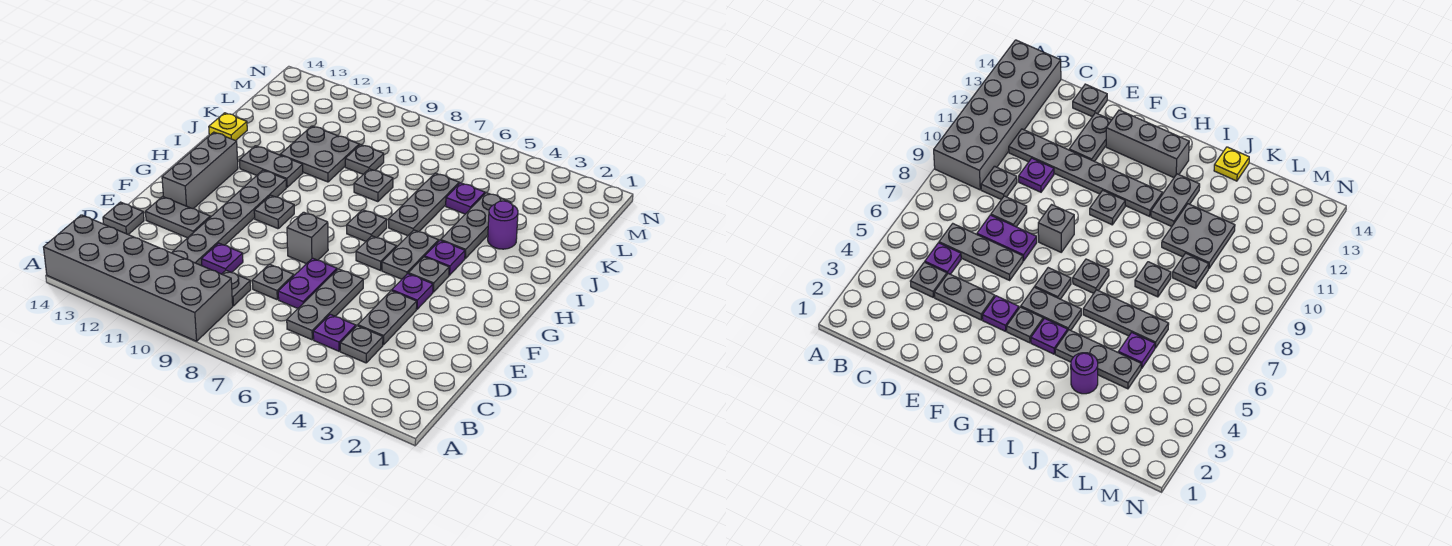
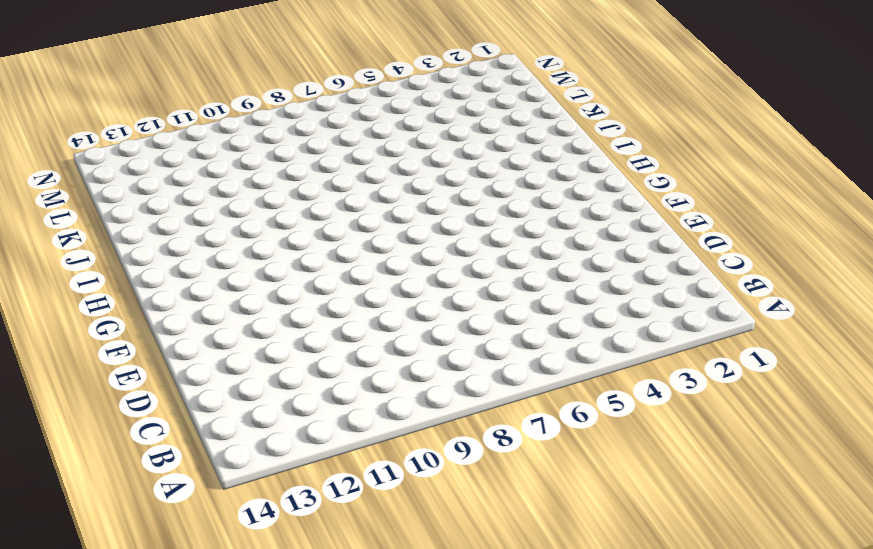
none -> grey 2x6 brick [44,215,233,341]
none -> grey 1x1 plate [340,326,383,363]
none -> purple 1x1 plate [313,314,356,351]
none -> grey 1x3 plate [287,269,363,340]

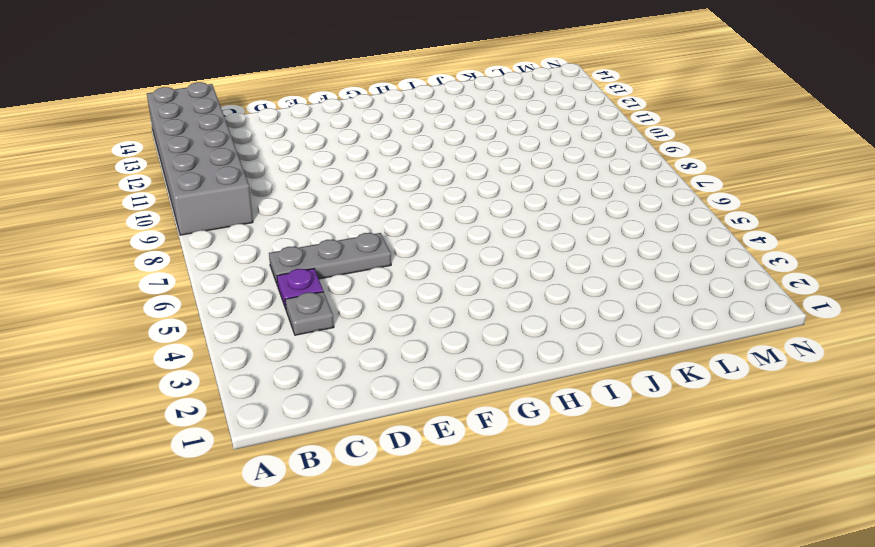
none -> grey 1x1 plate [222,270,251,306]
none -> grey 1x6 plate [172,170,286,266]
none -> grey 1x2 plate [358,291,417,345]
none -> purple 1x2 plate [278,258,337,308]

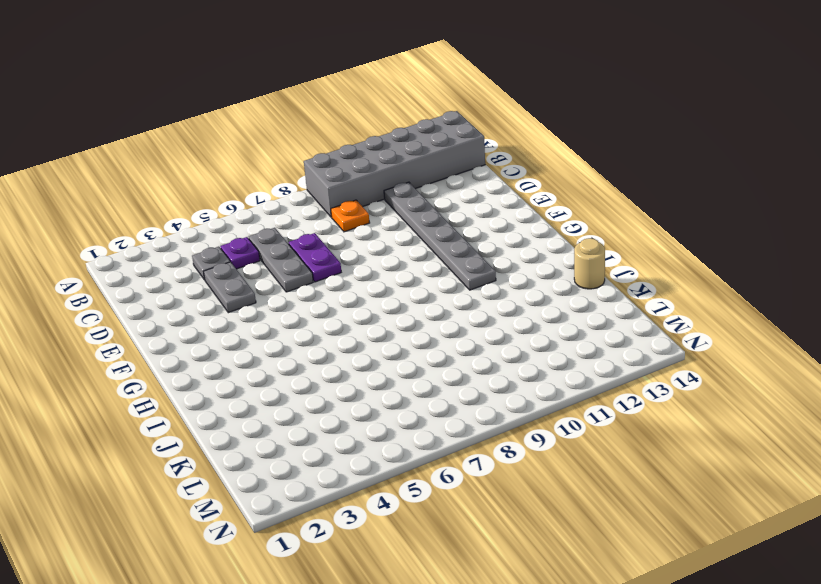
orange 1x1 plate [331,200,370,232] -> grey 1x1 plate [222,270,251,306]
tan 1x1 round brick [574,238,605,289] -> yellow 1x1 plate [209,113,247,141]
none -> grey 1x1 plate [252,264,294,300]
none -> purple 1x1 plate [201,243,243,274]
none -> grey 1x1 plate [103,202,144,234]
none -> grey 1x2 plate [145,197,210,238]

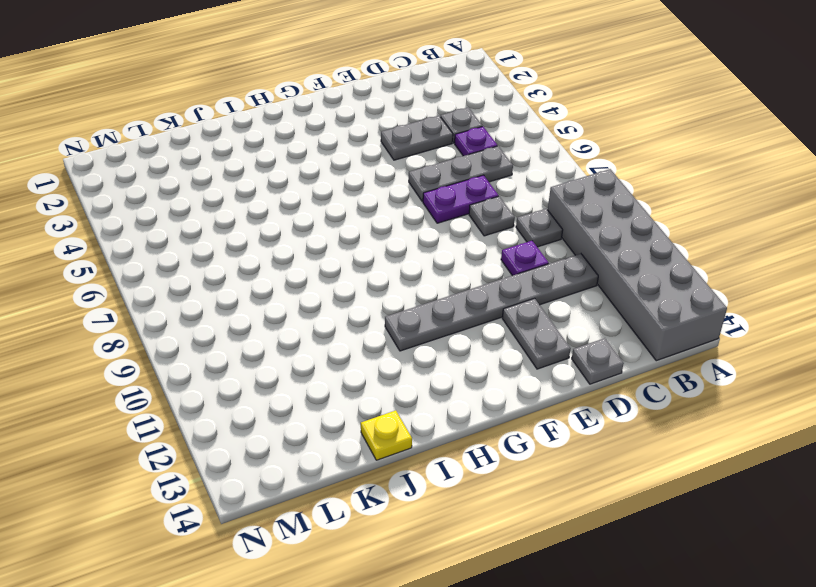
none -> purple 1x1 plate [392,274,433,309]
none -> grey 1x1 brick [287,212,328,264]
none -> grey 1x3 brick [162,132,238,209]
none -> grey 1x1 plate [408,257,449,292]

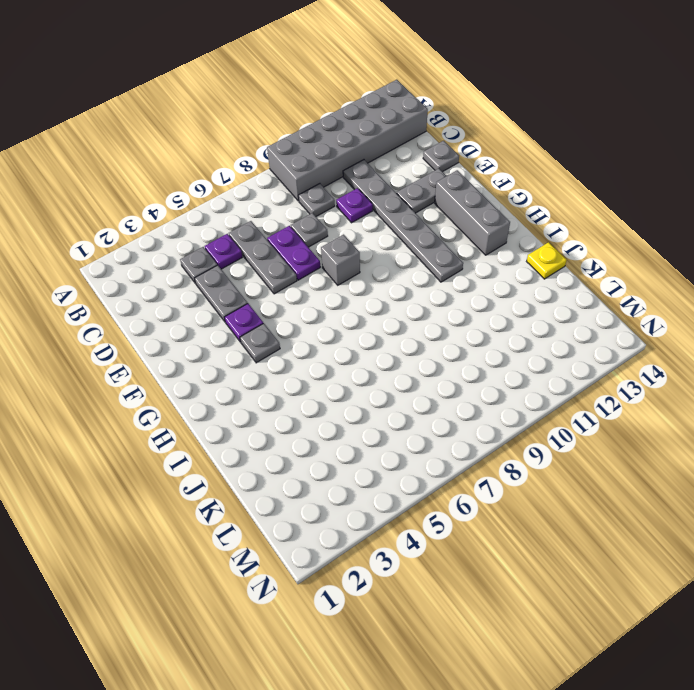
none -> grey 1x2 plate [382,230,439,279]
none -> grey 1x1 plate [356,236,396,270]
none -> grey 1x1 plate [254,195,294,229]
none -> purple 1x1 plate [425,240,465,275]

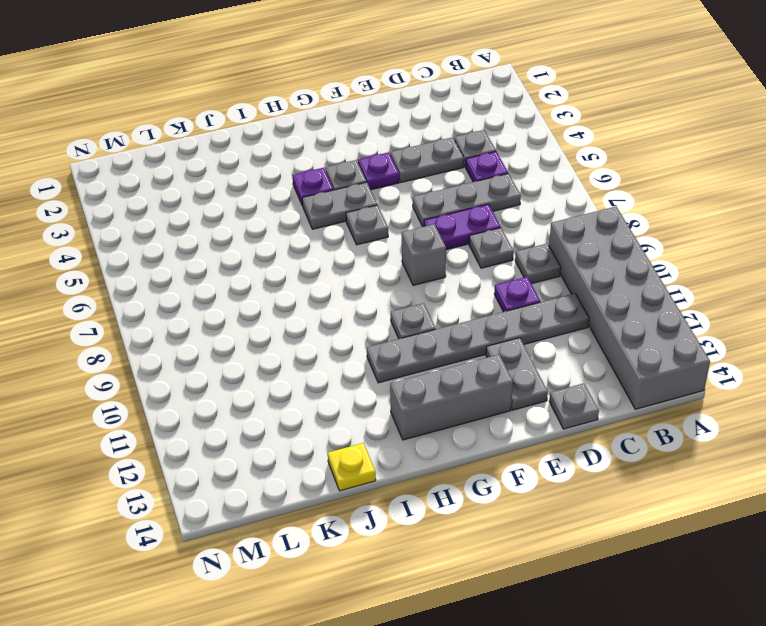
none -> grey 1x1 plate [347,210,387,241]
none -> grey 1x3 plate [441,193,511,258]
none -> grey 1x3 plate [389,173,459,236]
none -> grey 1x2 plate [240,146,303,187]

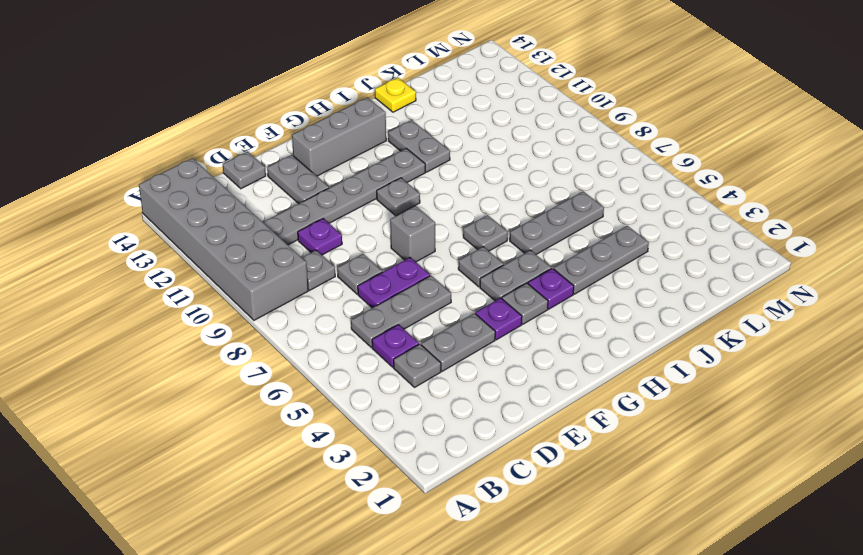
none -> purple 1x1 round brick [488,201,518,249]
none -> grey 1x1 plate [354,169,393,202]
none -> grey 2x2 plate [280,126,359,182]
none -> purple 1x1 plate [446,183,485,214]

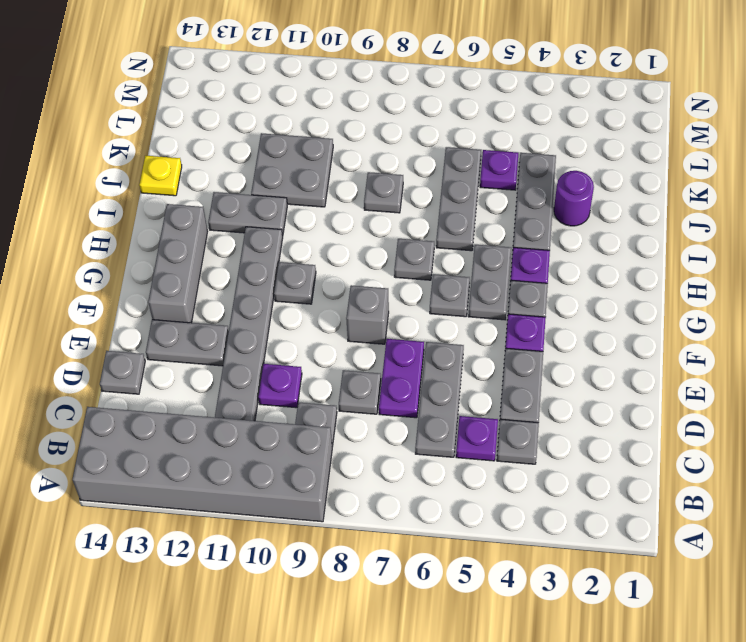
none -> grey 1x1 plate [345,145,384,174]

